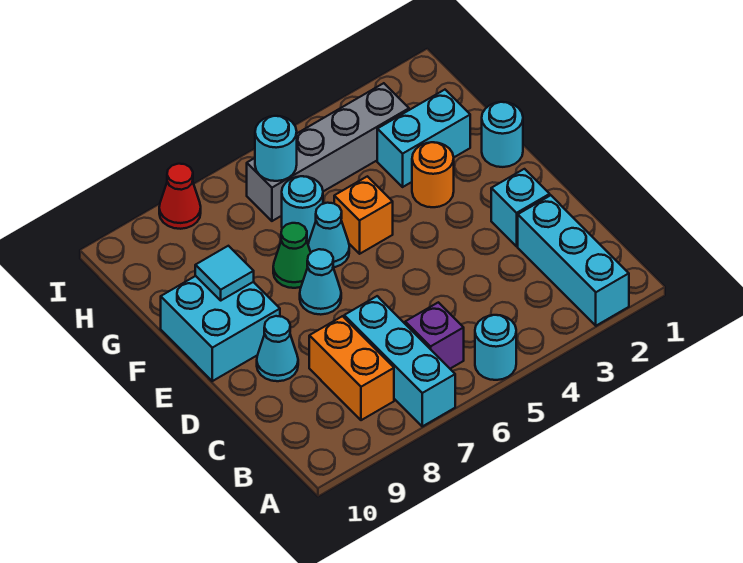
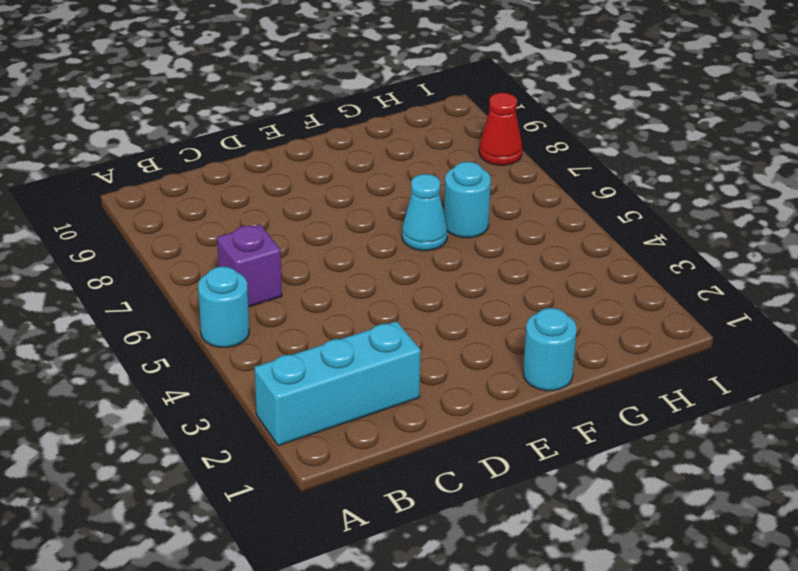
none -> cyan 1x3 brick [344,296,455,426]
none -> orange 1x2 brick [309,316,394,420]
none -> cyan 1x1 brick [491,169,550,246]

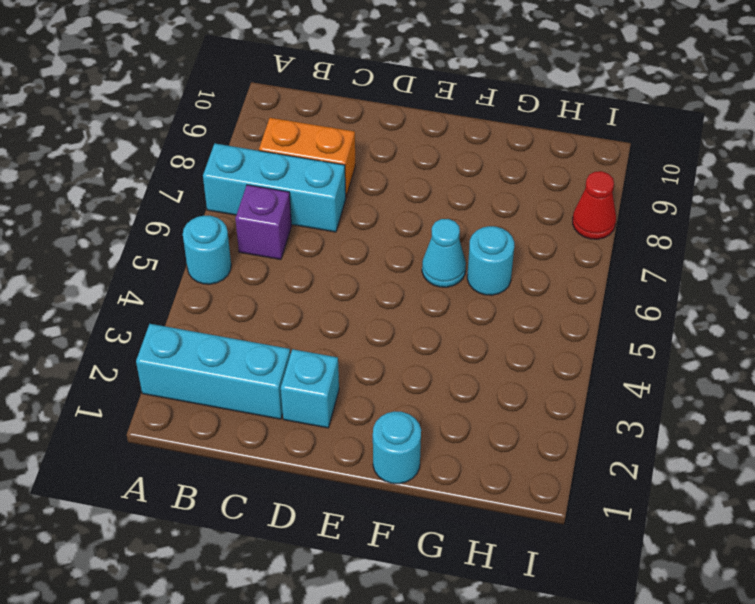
none -> cyan 1x1 cone [257,316,298,381]
none -> cyan 1x1 cone [300,249,341,315]
none -> cyan 2x2 brick [161,276,280,381]

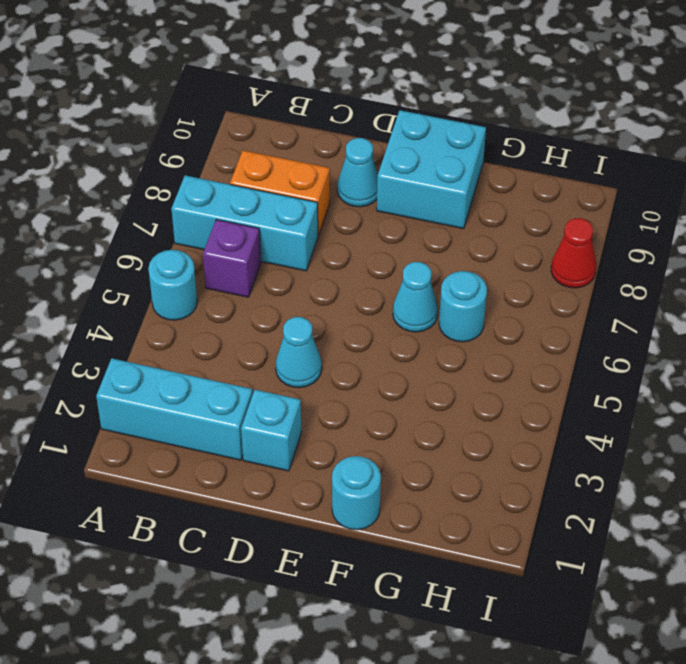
cyan 1x1 cone [276,317,322,388] -> cyan 1x1 cone moved to [300,249,341,315]
none -> orange 1x1 round brick [412,142,454,207]
none -> orange 1x1 brick [334,176,393,254]
none -> green 1x1 cone [273,223,311,288]

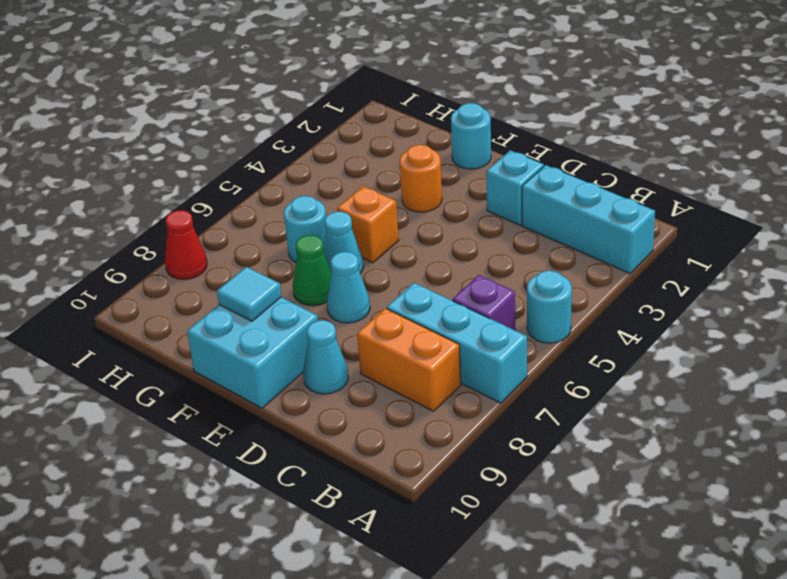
none -> cyan 1x2 brick [377,90,470,187]
none -> grey 1x4 brick [247,83,409,221]
none -> cyan 1x1 round brick [255,116,297,181]

